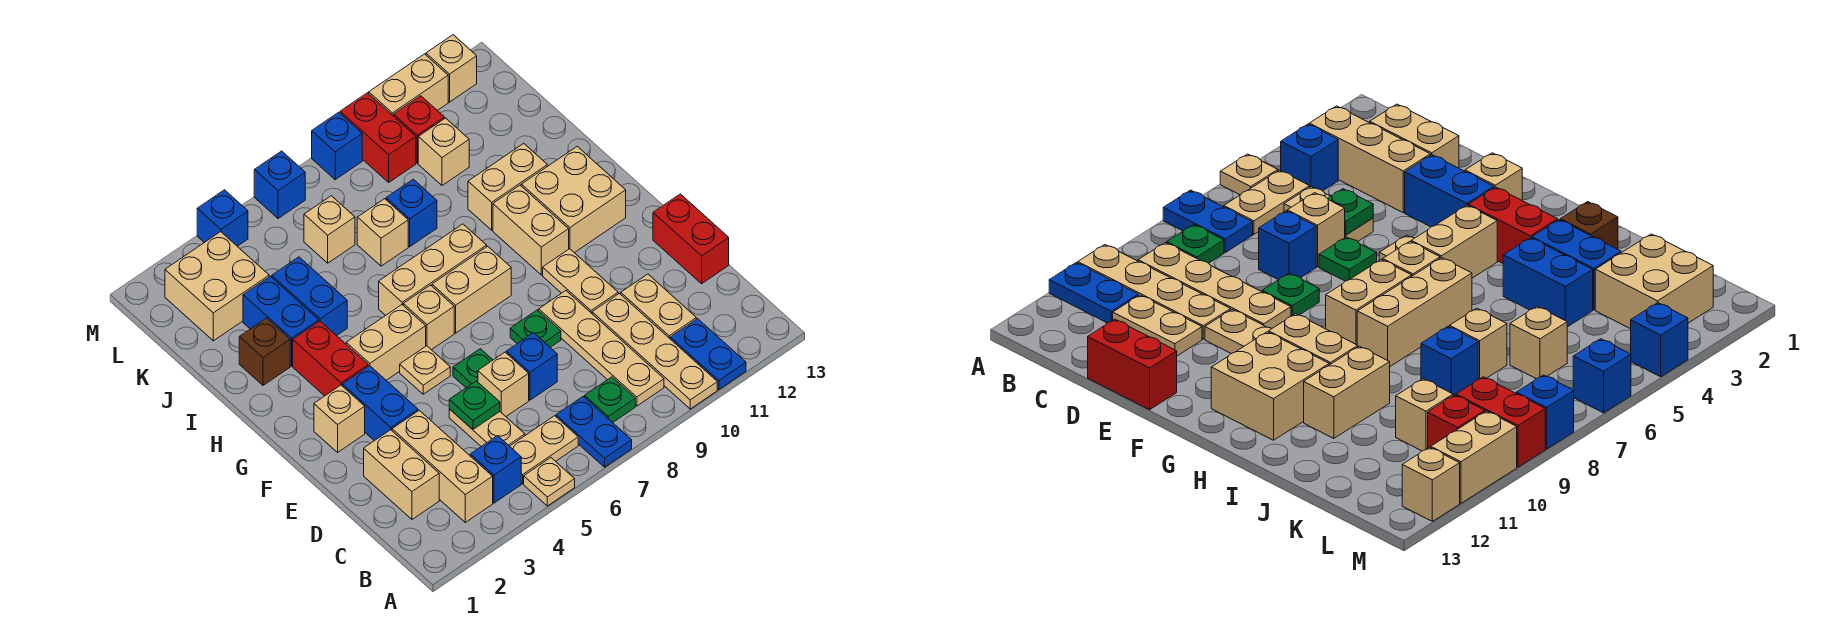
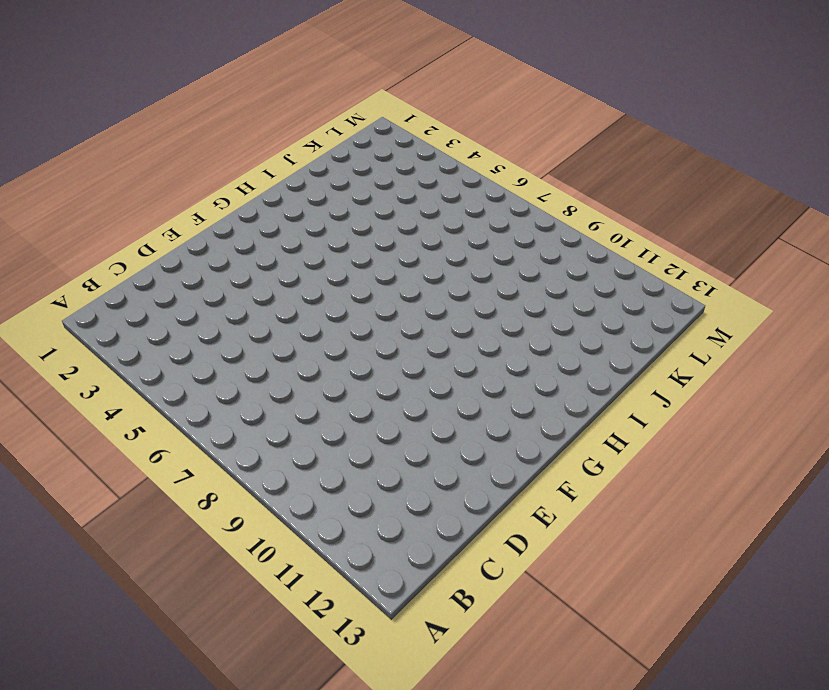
none -> tan 1x1 plate [524,458,575,506]
none -> blue 1x2 plate [556,396,632,467]
none -> tan 1x4 plate [592,293,717,409]
none -> blue 1x2 plate [670,319,746,390]

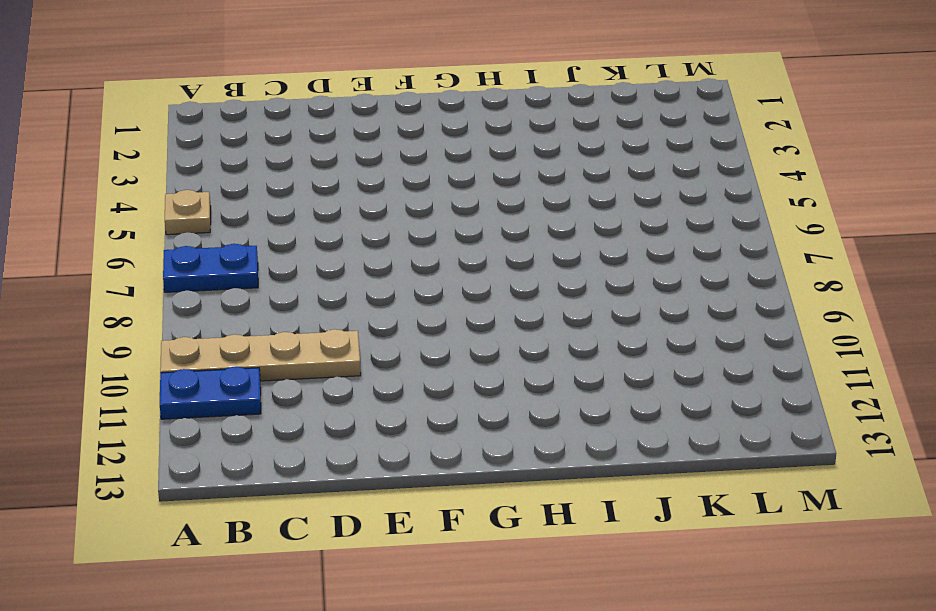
none -> tan 1x3 brick [392,410,493,522]
none -> blue 1x1 brick [470,436,521,503]
none -> tan 1x2 plate [510,416,578,484]
none -> green 1x1 plate [585,377,635,423]

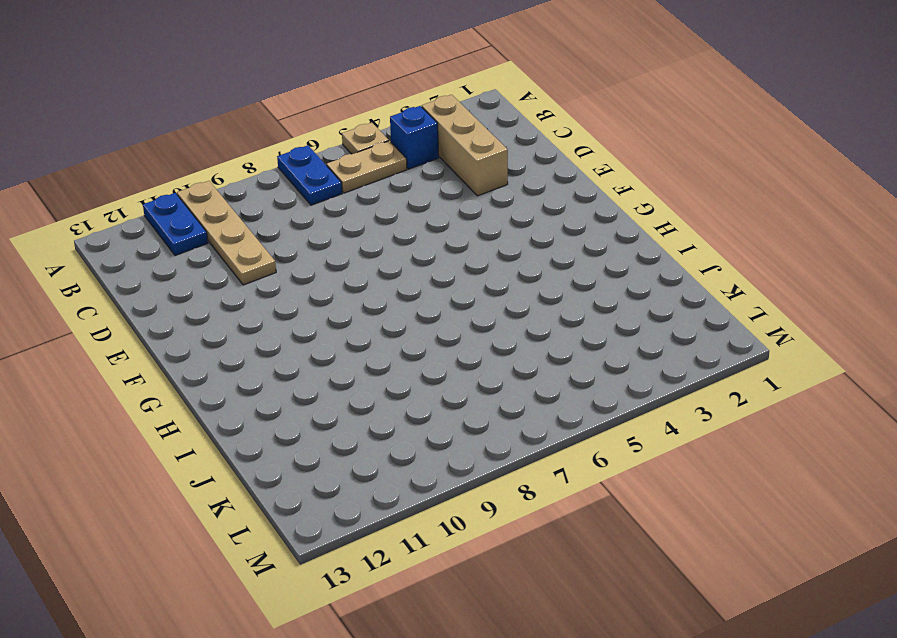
none -> green 1x1 plate [585,377,635,423]
none -> tan 1x4 plate [539,291,664,406]
none -> tan 1x2 brick [364,430,439,519]
none -> tan 1x2 plate [449,409,525,446]

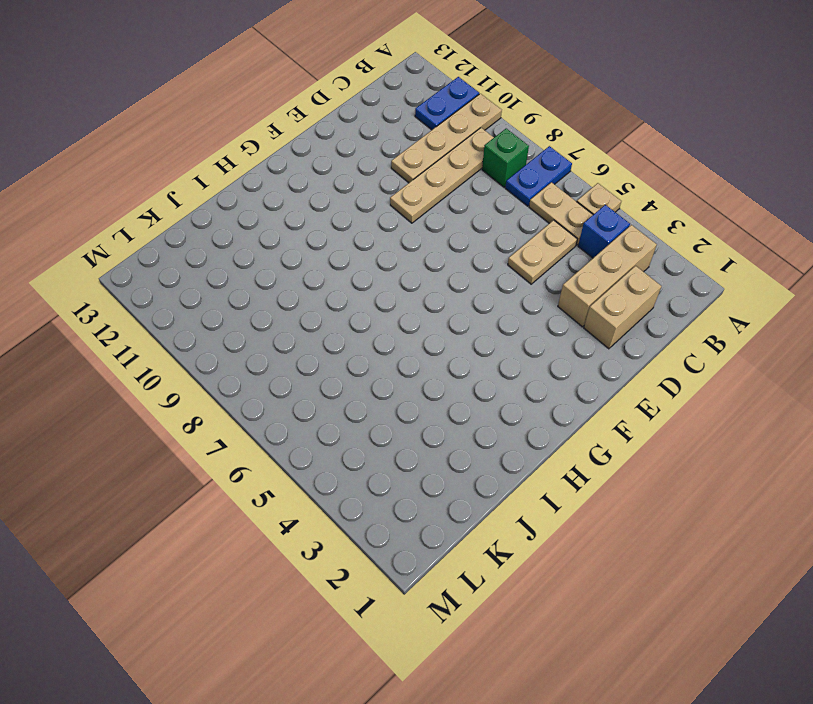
green 1x1 brick [482,129,529,187] -> green 1x1 plate [585,377,635,423]
none -> tan 1x2 plate [621,274,696,338]
none -> tan 1x1 brick [478,352,529,416]
none -> blue 1x1 brick [506,333,557,400]
none -> red 1x2 brick [653,194,729,284]

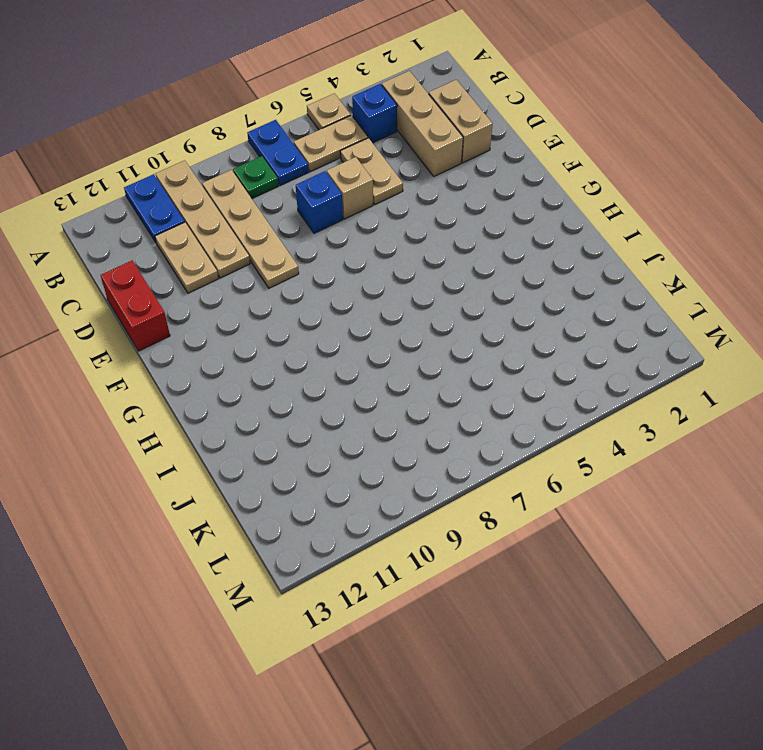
none -> blue 1x2 brick [342,366,418,441]
none -> green 1x1 plate [453,349,493,388]
none -> green 1x1 plate [510,310,561,347]
none -> tan 1x2 plate [543,249,618,313]

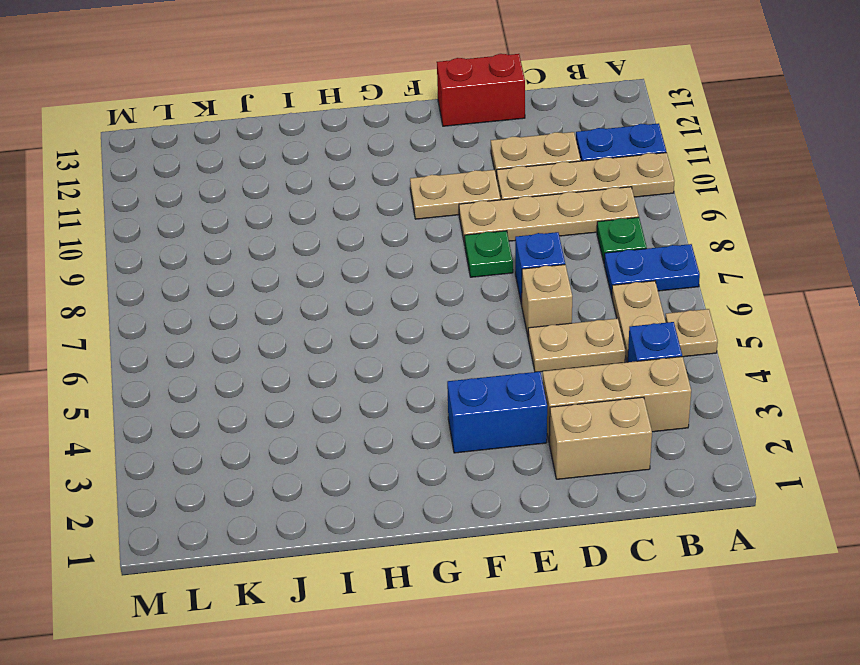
none -> green 1x1 plate [453,349,493,388]
none -> tan 1x1 brick [314,385,365,452]
none -> tan 1x1 plate [400,346,450,394]
none -> red 1x2 brick [293,321,368,396]

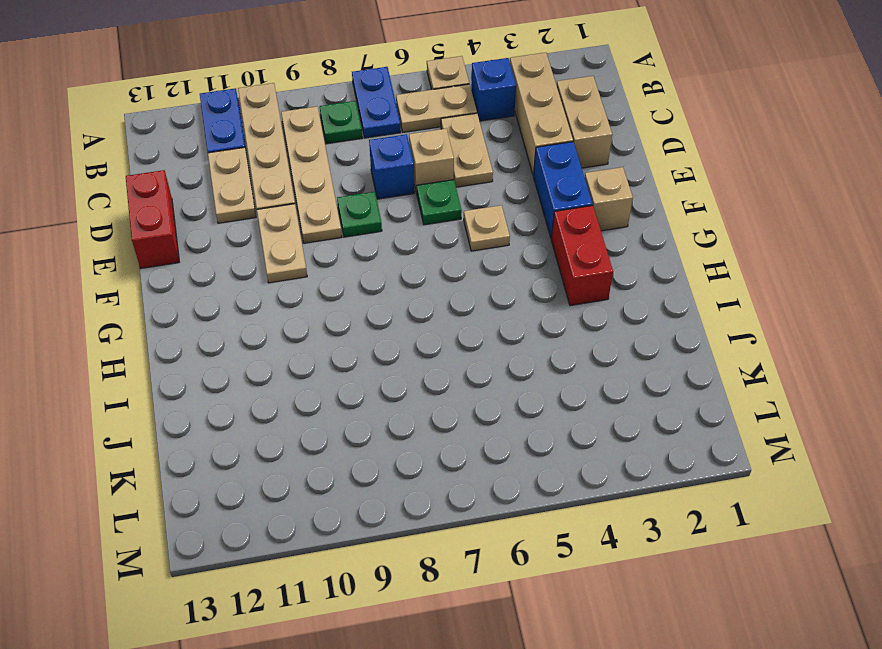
none -> tan 1x2 brick [346,305,426,380]
none -> tan 1x1 brick [403,285,454,350]
none -> tan 1x2 brick [432,246,511,333]
none -> tan 1x2 brick [493,185,569,275]

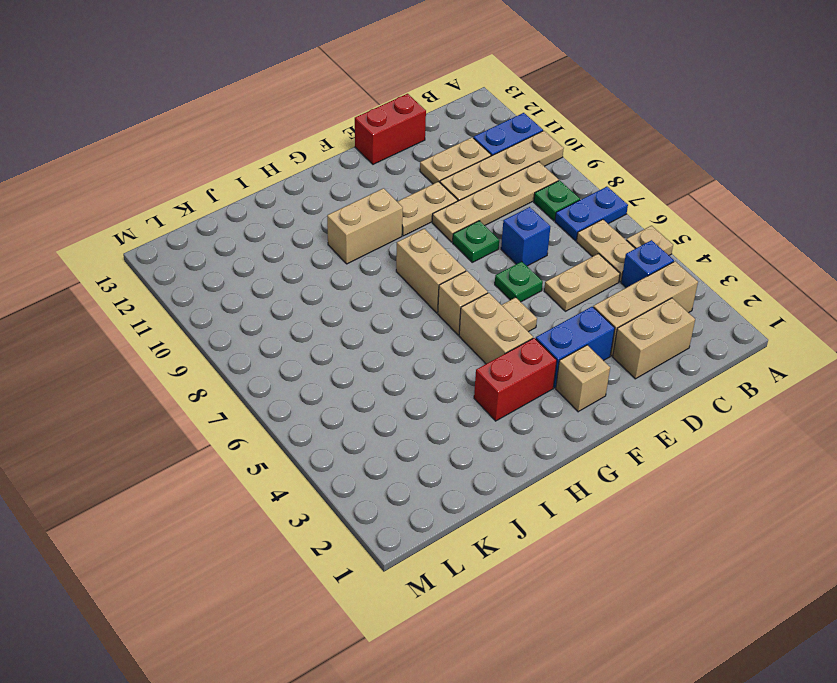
none -> tan 1x1 brick [478,352,529,416]
none -> tan 2x2 brick [521,146,626,253]
none -> tan 1x3 brick [379,224,487,315]
none -> brown 1x1 brick [239,318,290,385]

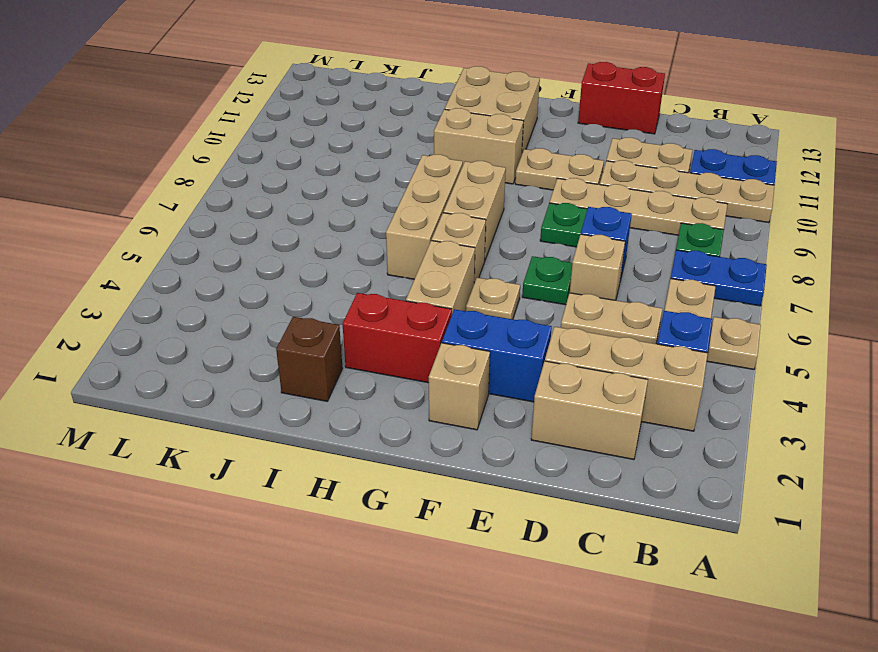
none -> blue 1x2 brick [243,276,319,366]
none -> blue 1x2 brick [272,257,347,336]
none -> tan 1x2 brick [468,144,547,230]
none -> tan 1x1 brick [357,199,408,266]

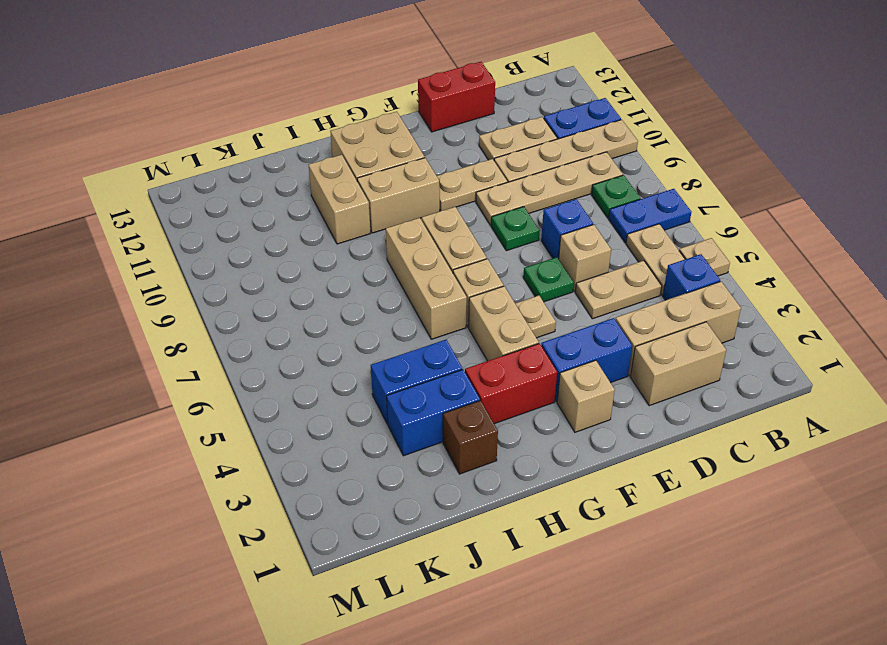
none -> tan 1x1 brick [357,199,408,266]
none -> blue 1x1 brick [386,179,437,247]
none -> tan 2x2 brick [165,232,269,341]
none -> tan 1x1 brick [304,196,355,263]

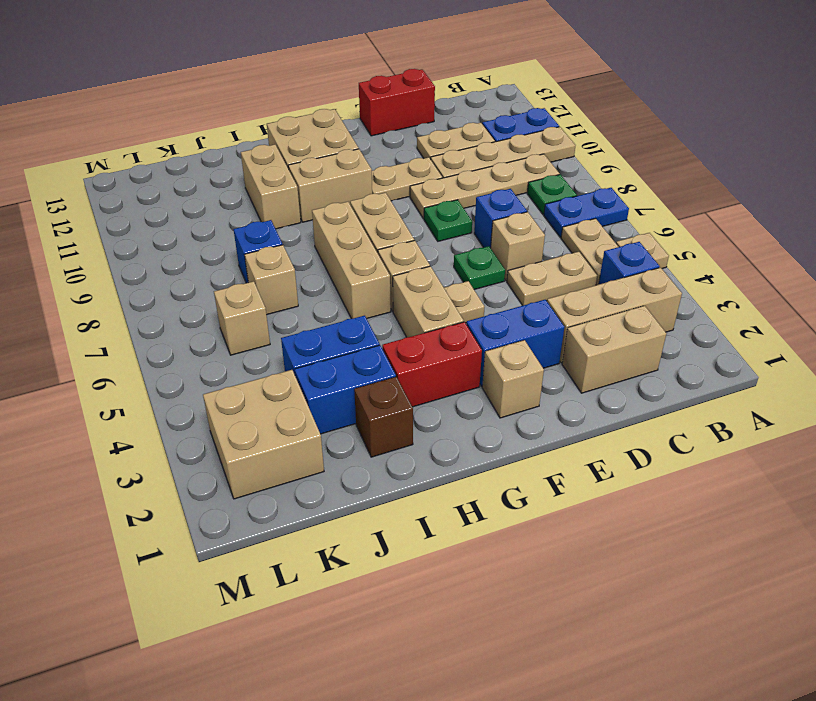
none -> tan 1x1 brick [418,118,469,185]
none -> red 1x2 brick [340,93,416,182]
none -> red 1x1 brick [394,96,444,163]
none -> blue 1x1 brick [197,190,248,246]

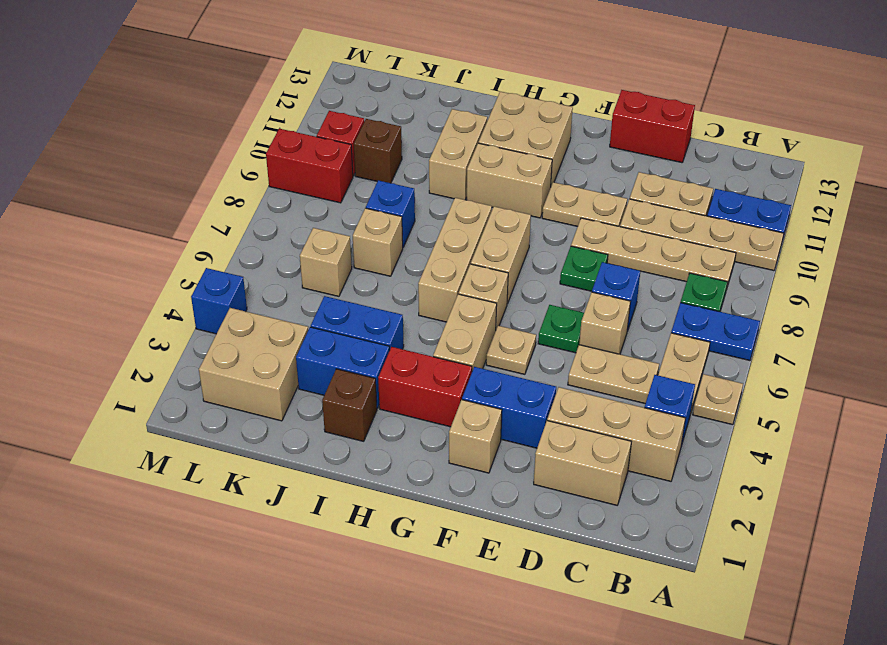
brown 1x1 brick [354,119,402,183] -> tan 1x1 brick [418,118,469,185]
none -> blue 1x1 brick [254,151,305,218]
none -> blue 1x1 brick [312,112,362,180]
none -> tan 1x2 brick [369,54,448,116]
none -> tan 1x1 brick [426,35,477,102]

